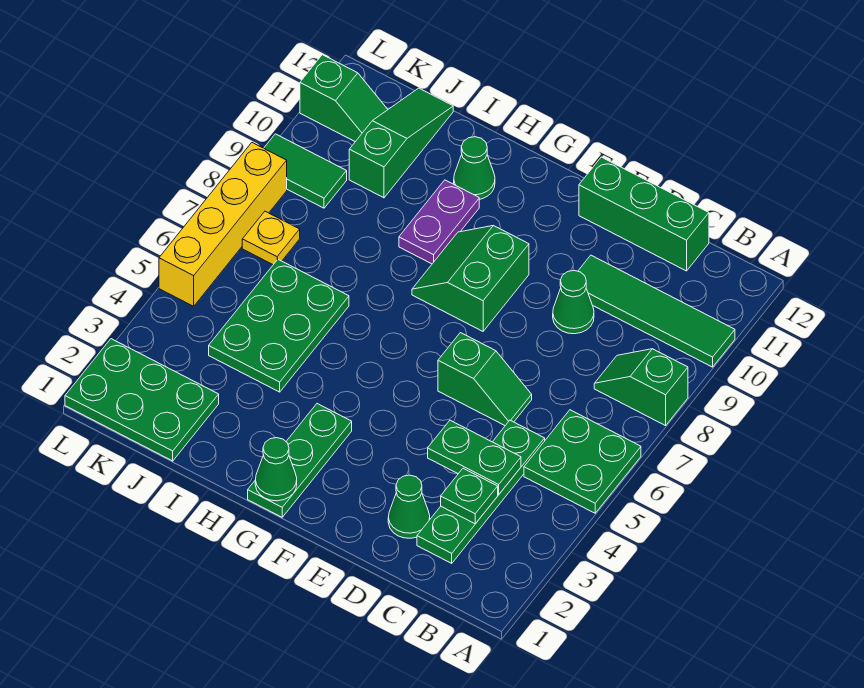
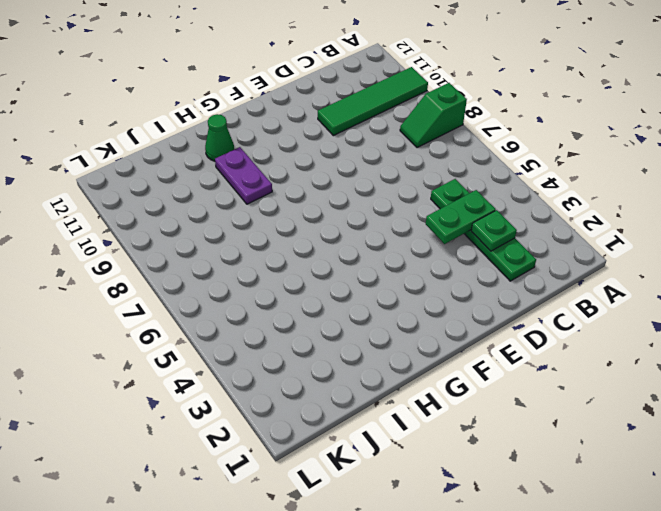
none -> green 2x2 plate [524,410,641,513]
none -> green 1x3 brick [579,157,709,271]
none -> green 1x1 cone [388,475,430,538]

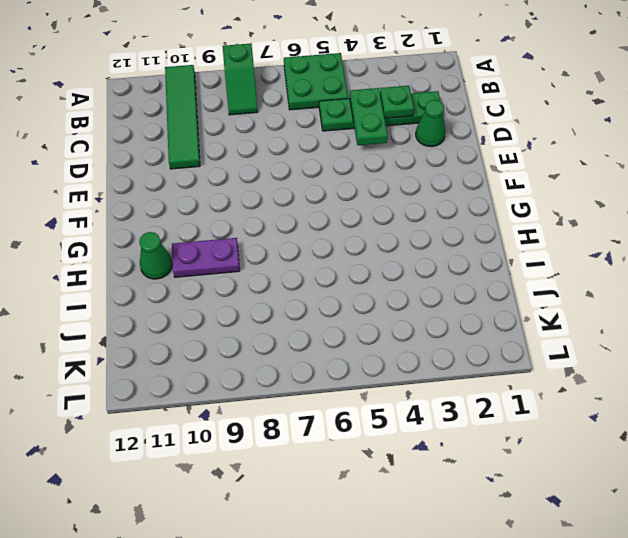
none -> green 1x3 brick [579,157,709,271]
none -> green 1x2 slope [438,333,532,425]
none -> green 1x1 cone [553,271,594,334]

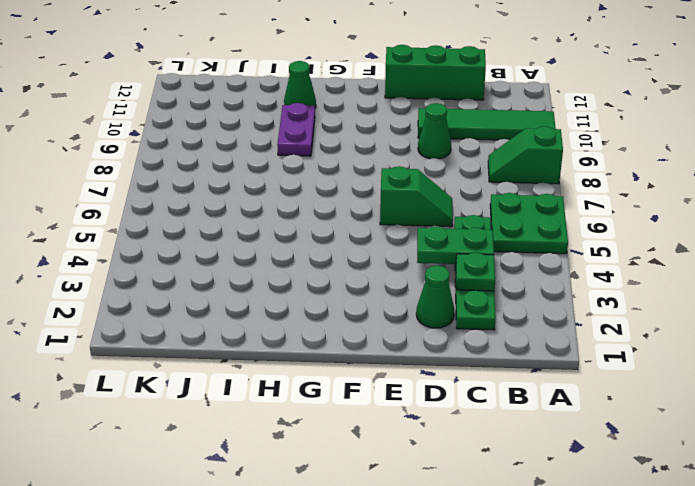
none -> green 2x2 slope [412,225,529,331]
none -> green 1x3 plate [248,404,352,517]
none -> green 2x3 plate [209,259,349,392]

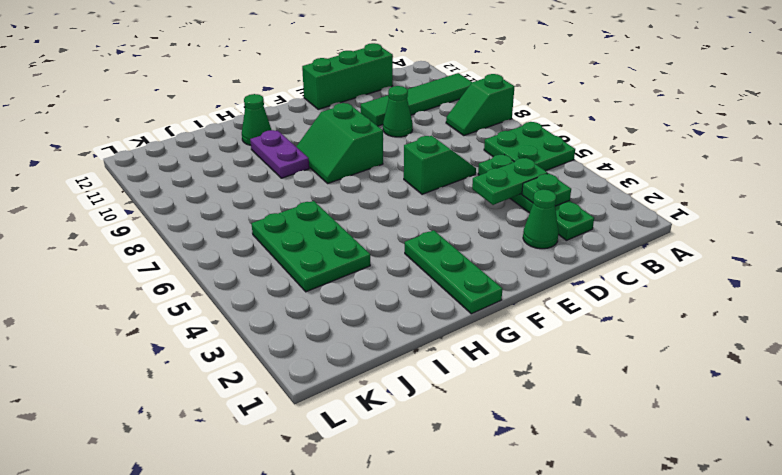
none -> green 2x3 plate [65,339,219,461]
none -> green 1x3 slope [349,88,453,198]
none -> yellow 1x1 plate [242,211,300,265]

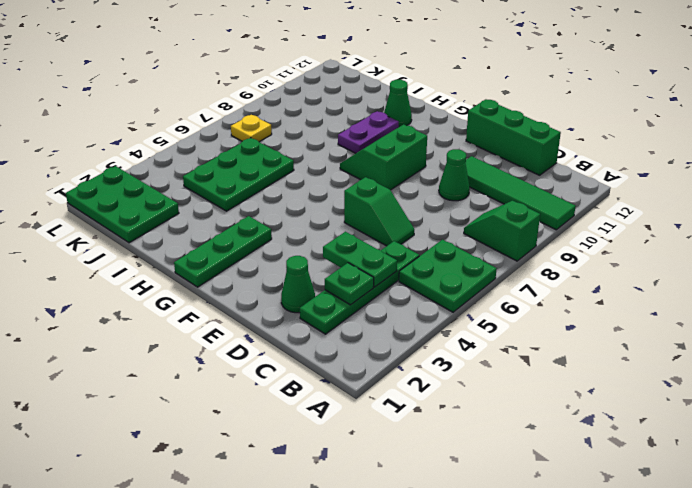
none -> green 1x3 slope [349,88,453,198]
none -> green 1x2 tile [264,134,347,208]
none -> green 1x2 slope [300,55,388,142]

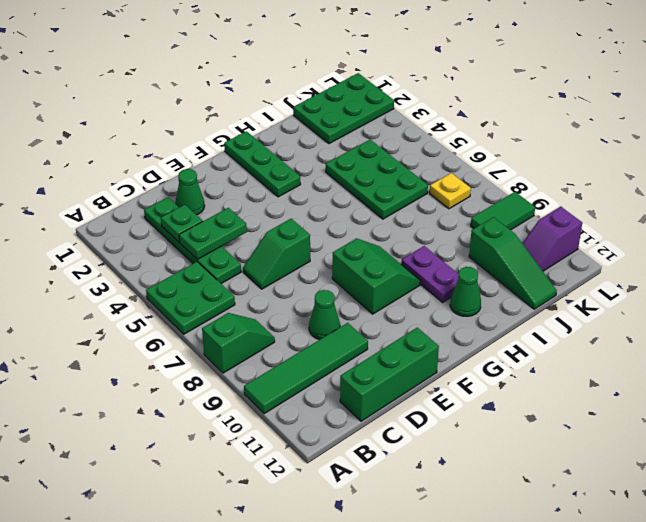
purple 1x2 slope [522,207,582,271] -> green 1x2 slope [300,55,388,142]
none -> yellow 1x4 brick [159,143,287,306]
none -> green 1x1 cone [255,438,297,501]

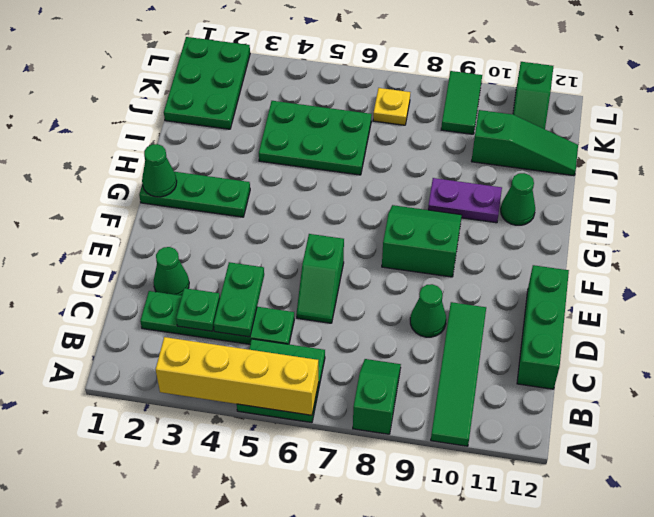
yellow 1x4 brick [156,337,319,415] -> yellow 1x4 brick moved to [159,143,287,306]

